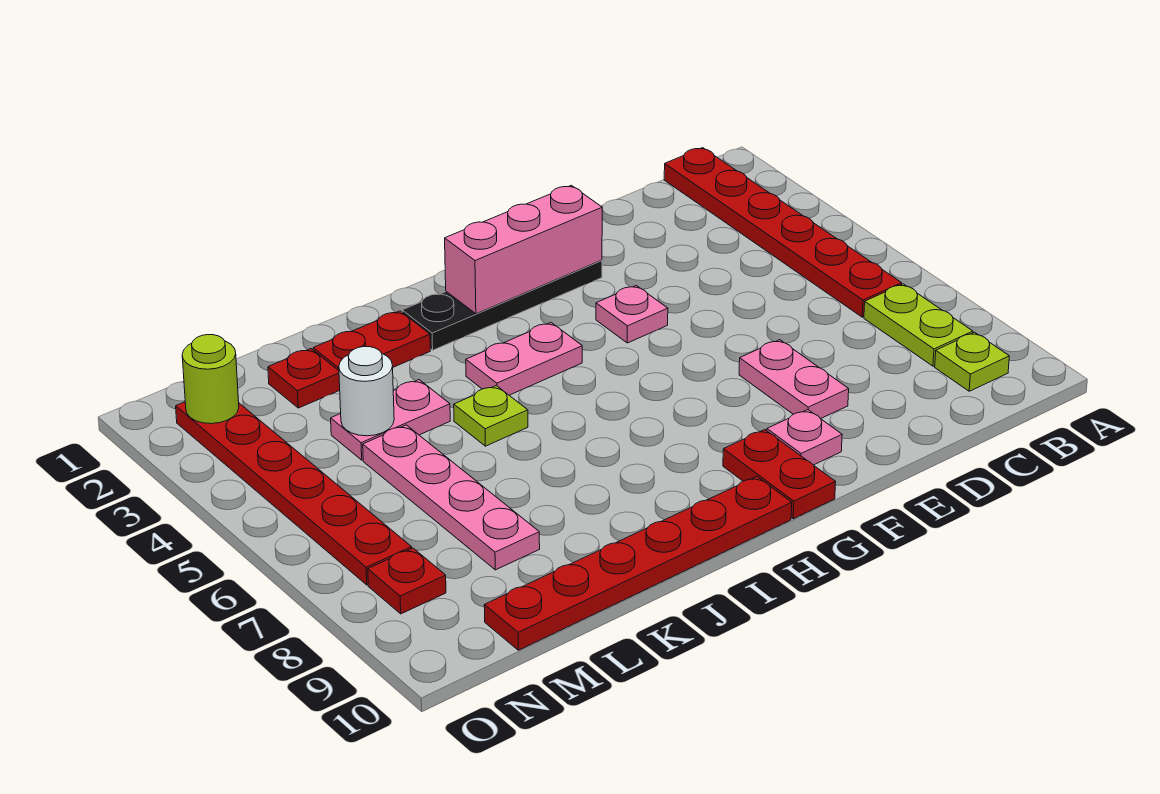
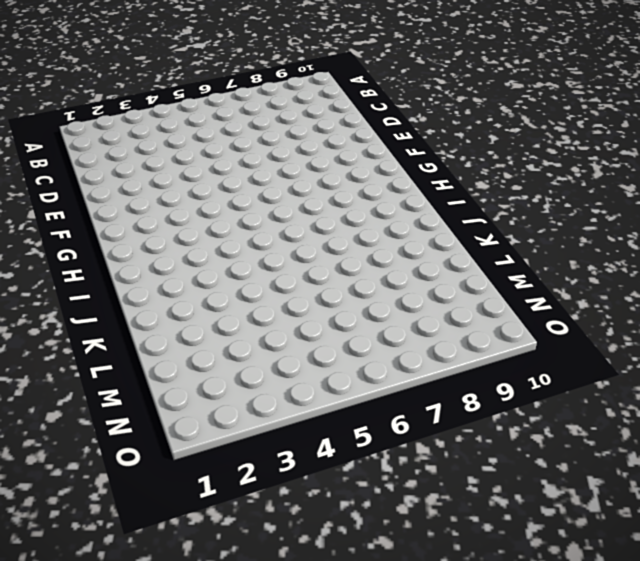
none -> red 1x6 plate [664,148,902,317]
none -> lime 1x2 plate [864,284,973,366]
none -> lime 1x1 plate [935,332,1009,391]

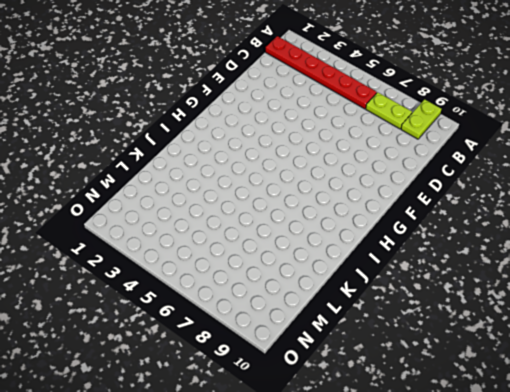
lime 1x2 plate [401,99,442,139] -> lime 1x1 plate [935,332,1009,391]
none -> pink 1x2 plate [739,340,849,419]
none -> black 1x4 plate [402,260,602,350]
none -> pink 1x1 plate [596,285,668,343]

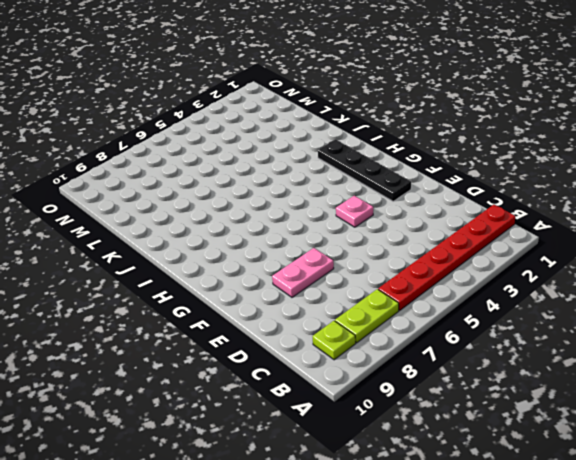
none -> pink 1x1 plate [767,410,842,465]
none -> red 1x2 plate [723,430,836,519]
none -> pink 1x2 plate [466,323,582,395]

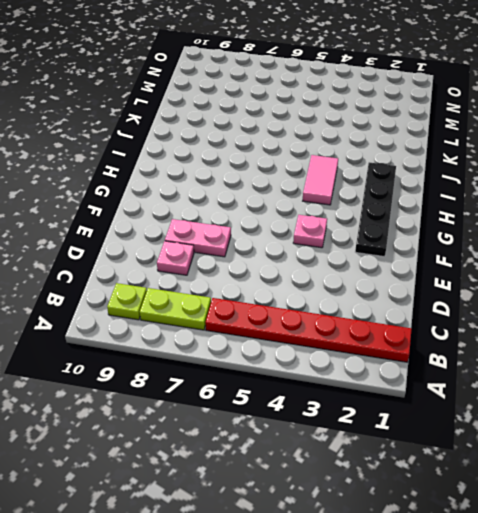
pink 1x1 plate [157,241,194,275] -> pink 1x1 plate moved to [767,410,842,465]
pink 1x2 tile [303,155,338,205] -> pink 1x2 plate [466,323,582,395]
none -> red 1x2 plate [723,430,836,519]
none -> red 1x6 plate [484,477,792,650]
none -> red 1x2 plate [313,311,430,370]

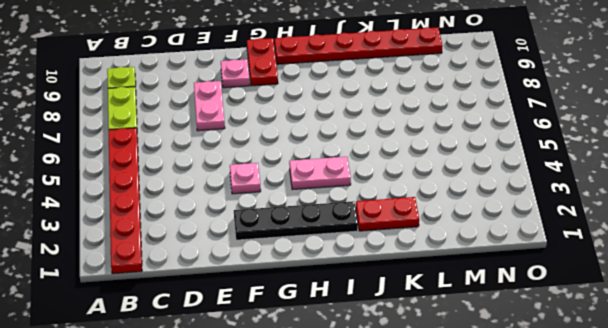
none -> lime 1x1 plate [454,386,528,446]
none -> pink 1x2 plate [331,380,450,460]
none -> red 1x1 plate [268,349,340,408]

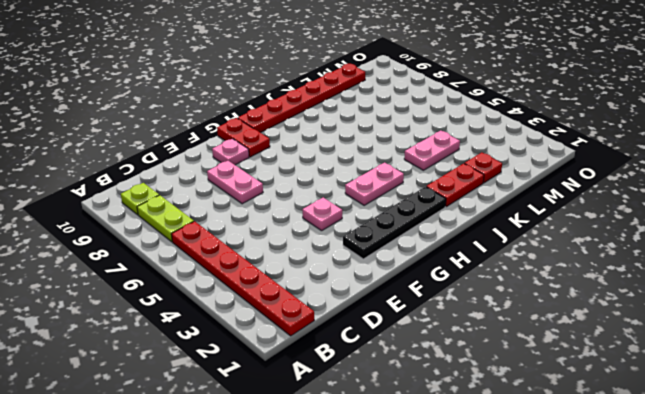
none -> lime 1x1 plate [454,386,528,446]
none -> pink 1x4 plate [363,425,540,570]
none -> red 1x6 plate [176,402,412,585]

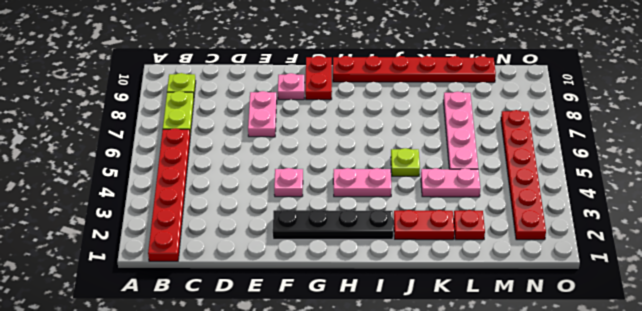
none -> red 1x1 plate [368,548,446,614]
none -> pink 1x3 brick [445,185,602,314]
none -> white 1x1 round brick [339,347,394,436]

